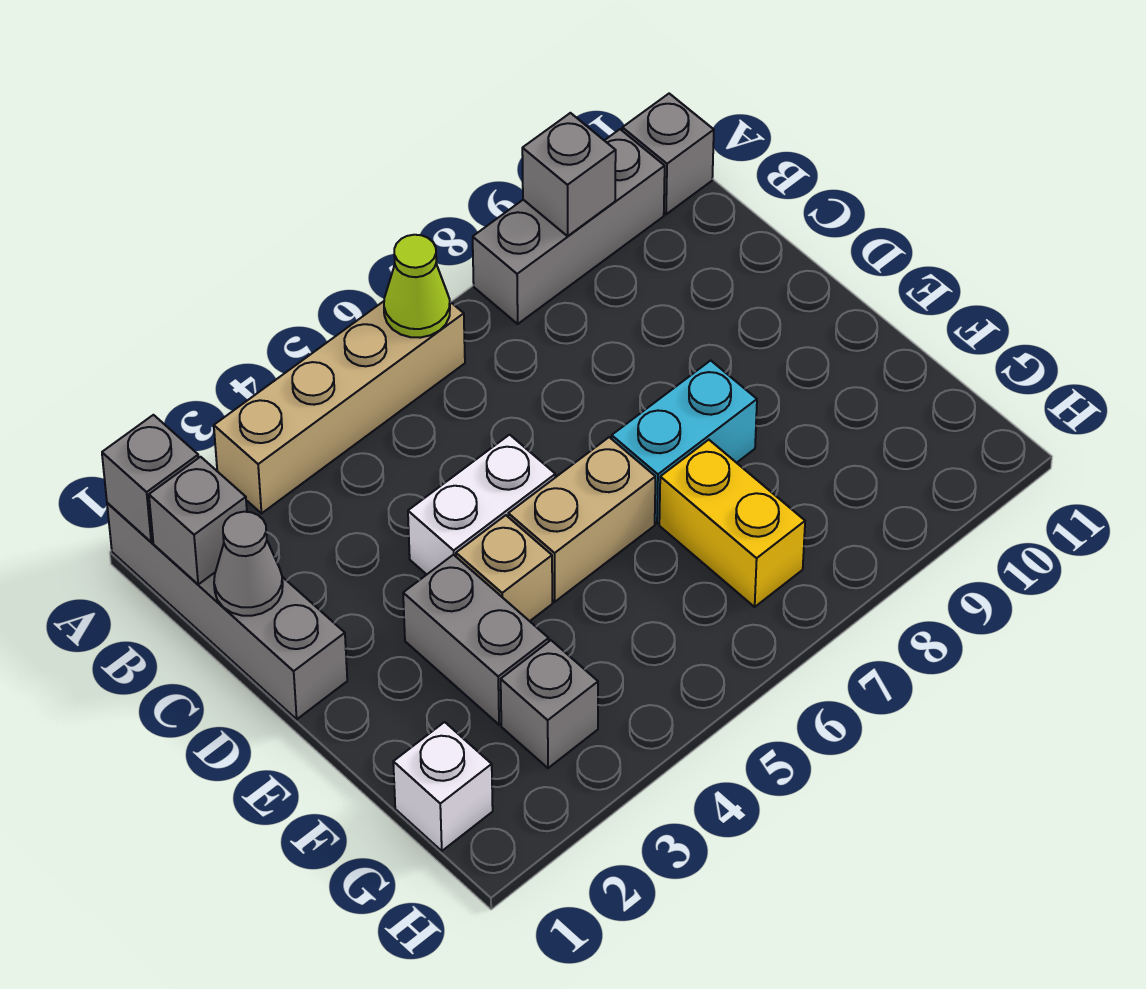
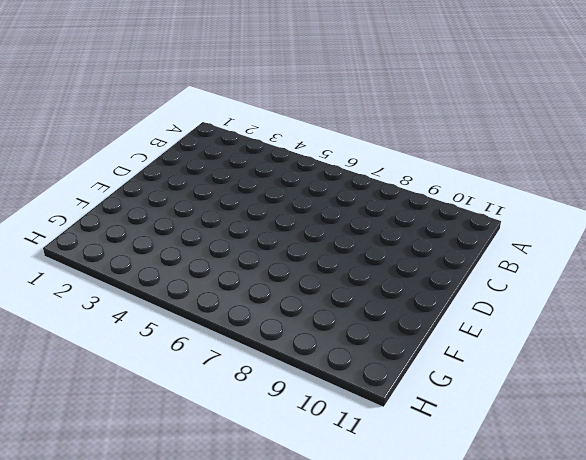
none -> grey 1x4 brick [107,503,347,719]
none -> tan 1x4 brick [214,301,465,513]
none -> grey 1x3 brick [473,129,665,324]

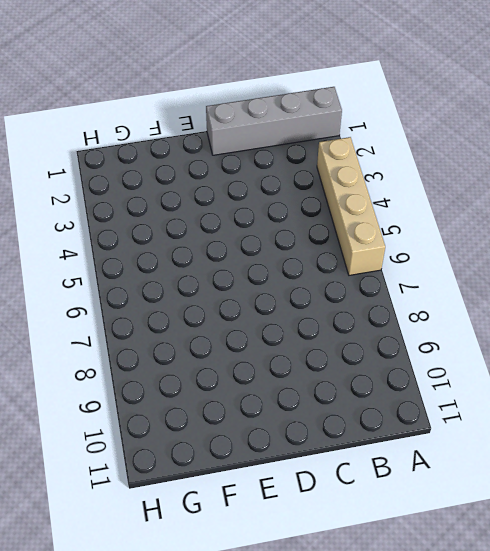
none -> grey 1x3 brick [473,129,665,324]
none -> grey 1x1 brick [622,94,714,214]
none -> white 1x2 brick [408,435,555,574]

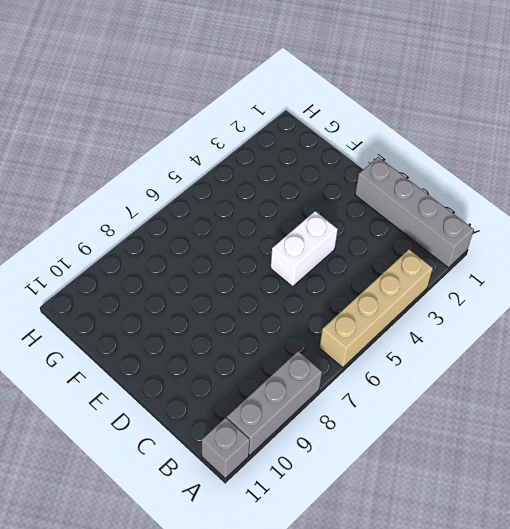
none -> grey 1x2 brick [403,555,549,725]
none -> tan 1x1 brick [456,515,552,621]
none -> tan 1x2 brick [508,437,655,602]

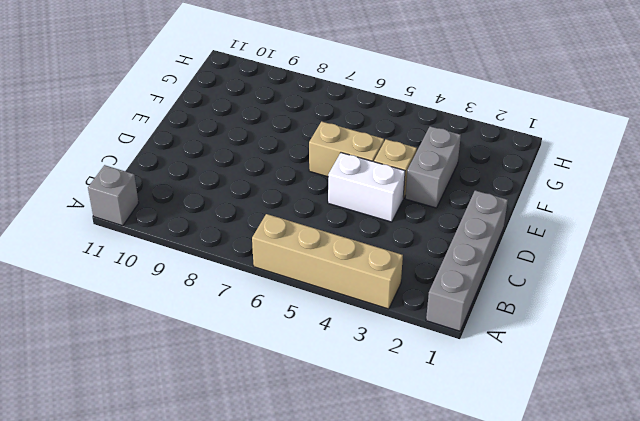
none -> grey 1x3 brick [473,129,665,324]
none -> cyan 1x2 brick [612,360,757,523]
none -> yellow 1x2 brick [659,440,805,607]

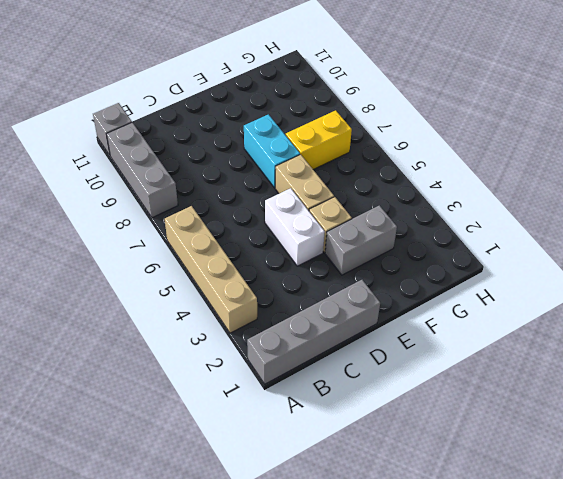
none -> white 1x1 brick [393,722,493,851]
none -> grey 1x1 brick [501,640,598,768]
none -> grey 1x1 brick [102,415,199,542]

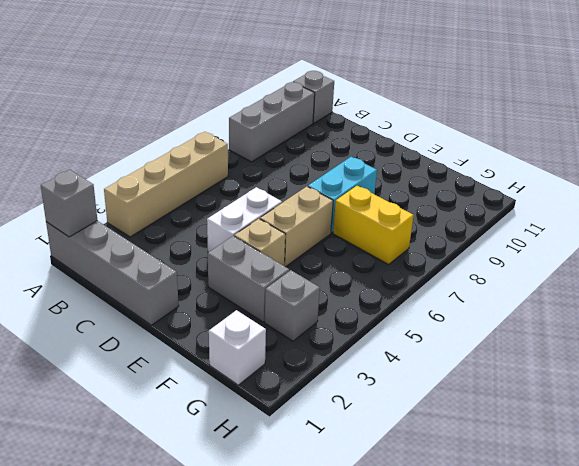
none -> lime 1x1 cone [384,235,450,338]
none -> grey 1x1 brick [522,113,616,236]
none -> grey 1x1 brick [149,457,247,584]

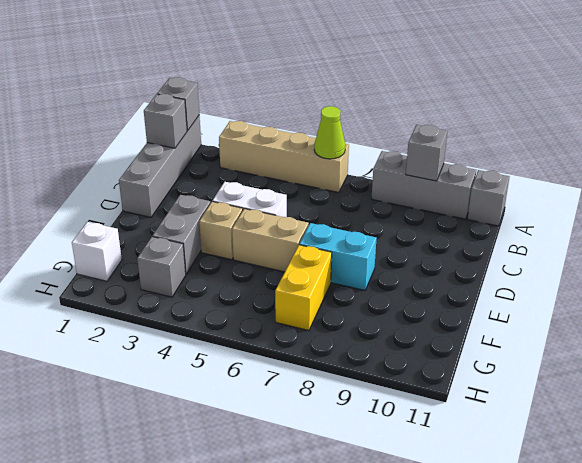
none -> grey 1x1 cone [214,512,283,616]

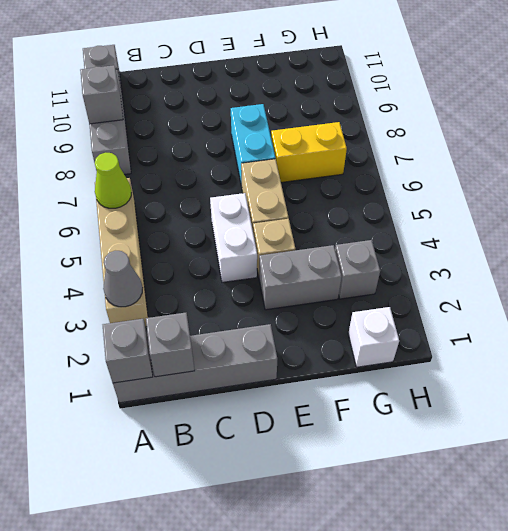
grey 1x1 cone [103,251,142,307] -> grey 1x1 cone moved to [214,512,283,616]

